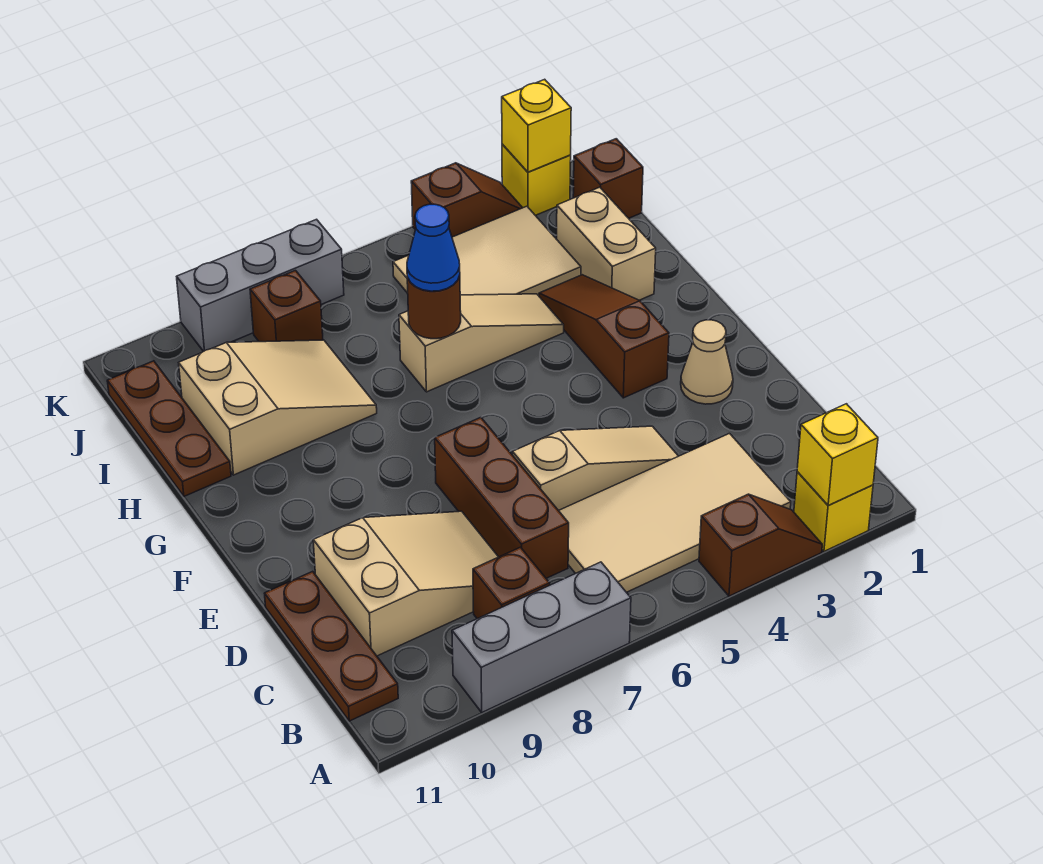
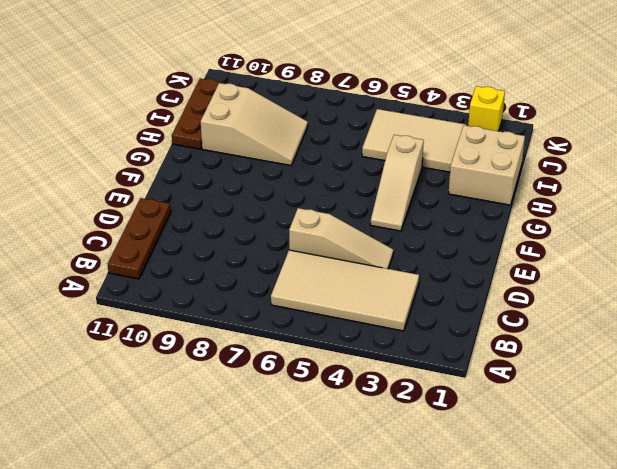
tan 1x3 slope [371,135,424,231] -> tan 1x3 slope turned to [399,294,564,392]
tan 2x2 brick [448,125,525,205] -> tan 1x2 brick [557,187,656,300]
none -> yellow 1x1 brick [794,472,873,551]
none -> brown 1x2 slope [699,494,822,596]
none -> grey 1x3 brick [452,562,631,712]

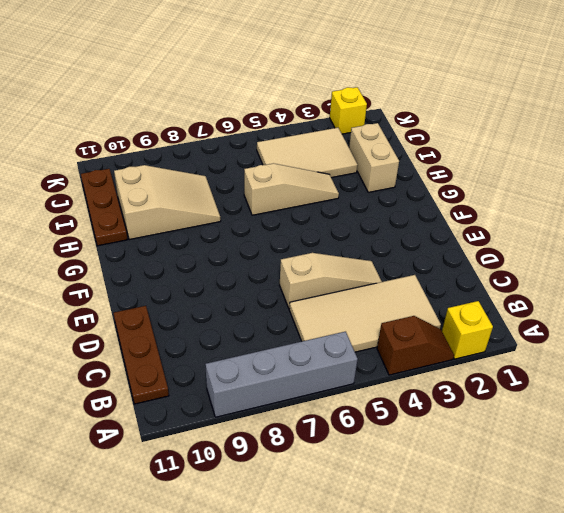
grey 1x4 brick [205,332,358,417] -> grey 1x3 brick [452,562,631,712]
none -> brown 1x1 brick [473,547,550,619]
none -> brown 1x3 brick [435,417,569,578]
none -> tan 2x3 slope [313,511,498,656]

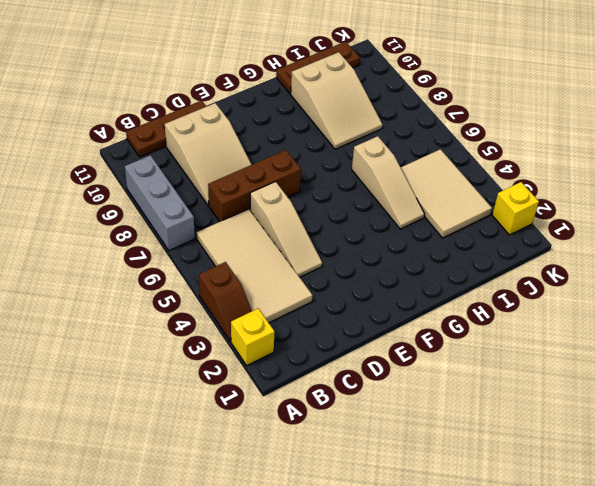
none -> brown 1x1 brick [473,547,550,619]
none -> tan 1x1 cone [681,320,733,404]
none -> brown 1x3 slope [539,275,669,398]

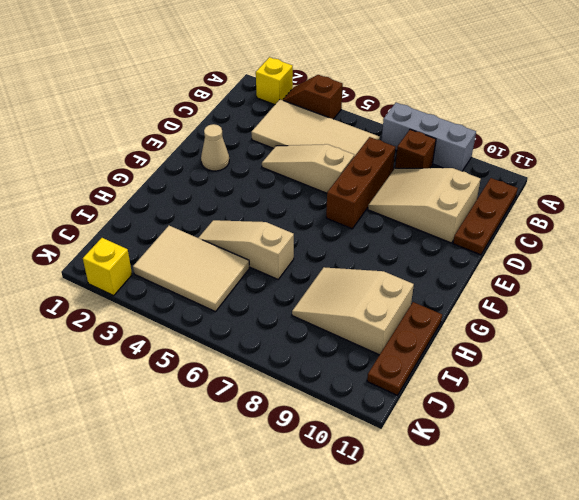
none -> brown 1x3 slope [539,275,669,398]
none -> tan 1x2 brick [557,187,656,300]
none -> brown 1x1 brick [573,139,643,218]

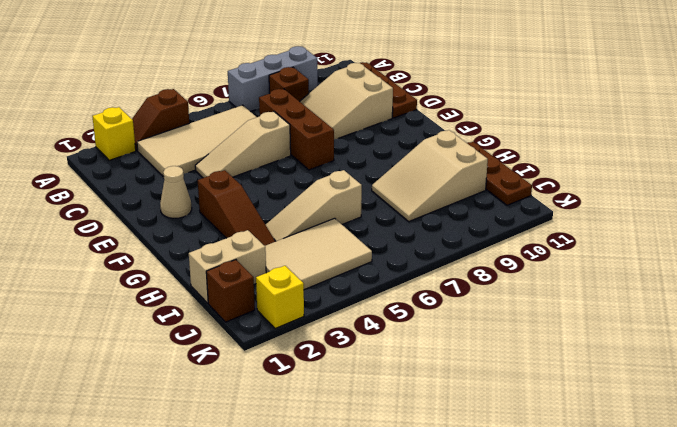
tan 1x2 brick [189,230,266,303] -> tan 1x2 brick turned to [557,187,656,300]
none -> brown 1x1 brick [250,270,323,342]
none -> brown 1x2 slope [411,163,522,237]
none -> grey 1x3 brick [177,219,344,351]

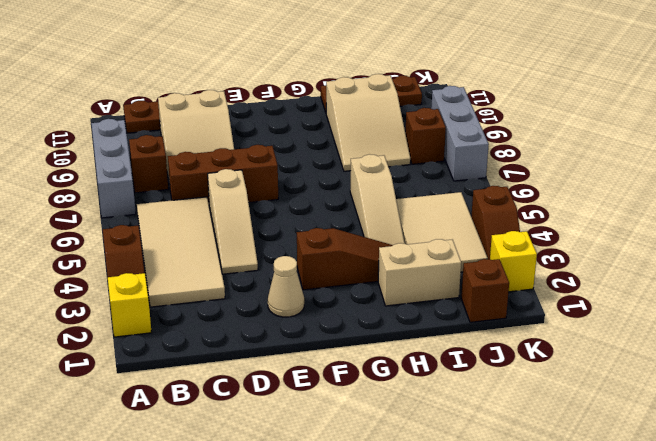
none -> yellow 1x1 brick [797,404,878,505]
none -> brown 1x1 round brick [407,276,461,339]
none -> yellow 1x1 brick [502,79,571,172]

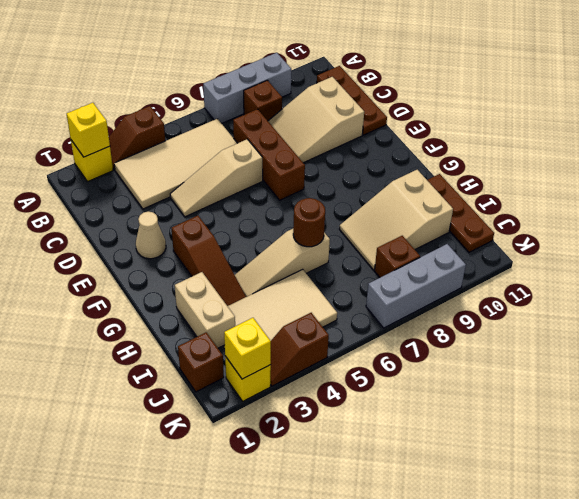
none -> blue 1x1 cone [407,204,460,291]

